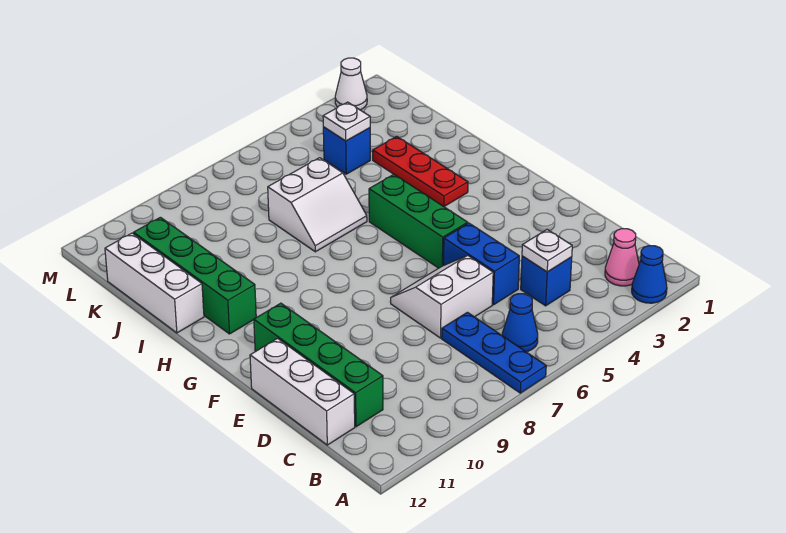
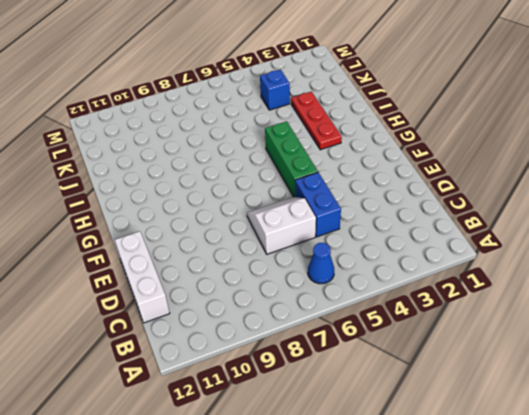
none -> blue 1x1 cone [632,246,667,303]
none -> blue 1x3 plate [442,312,546,393]
none -> pink 1x1 cone [605,229,639,286]

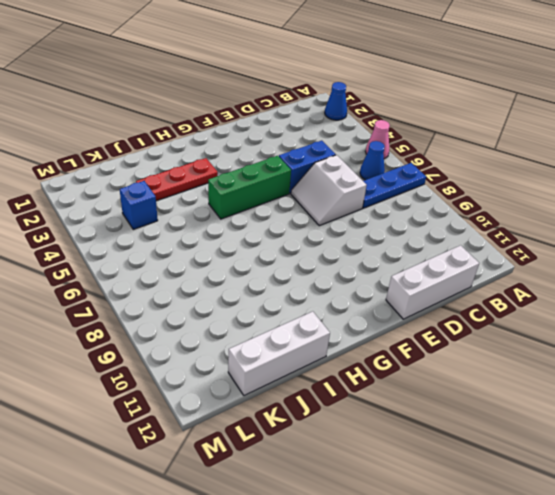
pink 1x1 cone [365,120,390,159] -> pink 1x1 cone moved to [605,229,639,286]
none -> blue 1x1 brick [521,256,572,306]
none -> green 1x4 brick [254,303,383,427]
none -> green 1x4 brick [134,217,256,334]

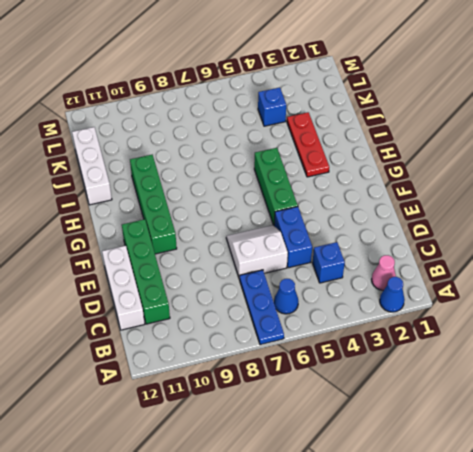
green 1x4 brick [130,155,177,254] -> green 1x4 brick moved to [134,217,256,334]
none -> white 2x2 slope [268,158,367,252]
none -> white 1x1 cone [335,58,367,110]
none -> white 1x1 plate [522,230,572,272]

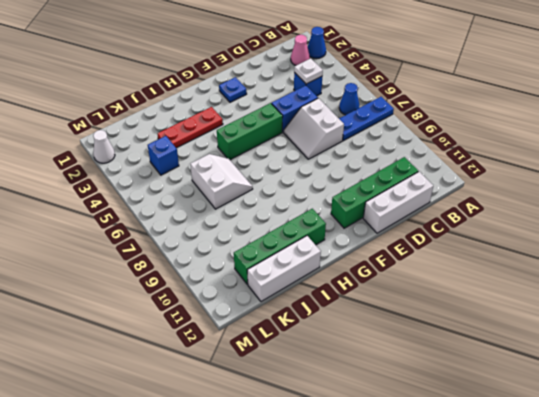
blue 1x1 plate [219,77,247,102] -> none
none -> white 1x1 plate [323,102,370,141]

